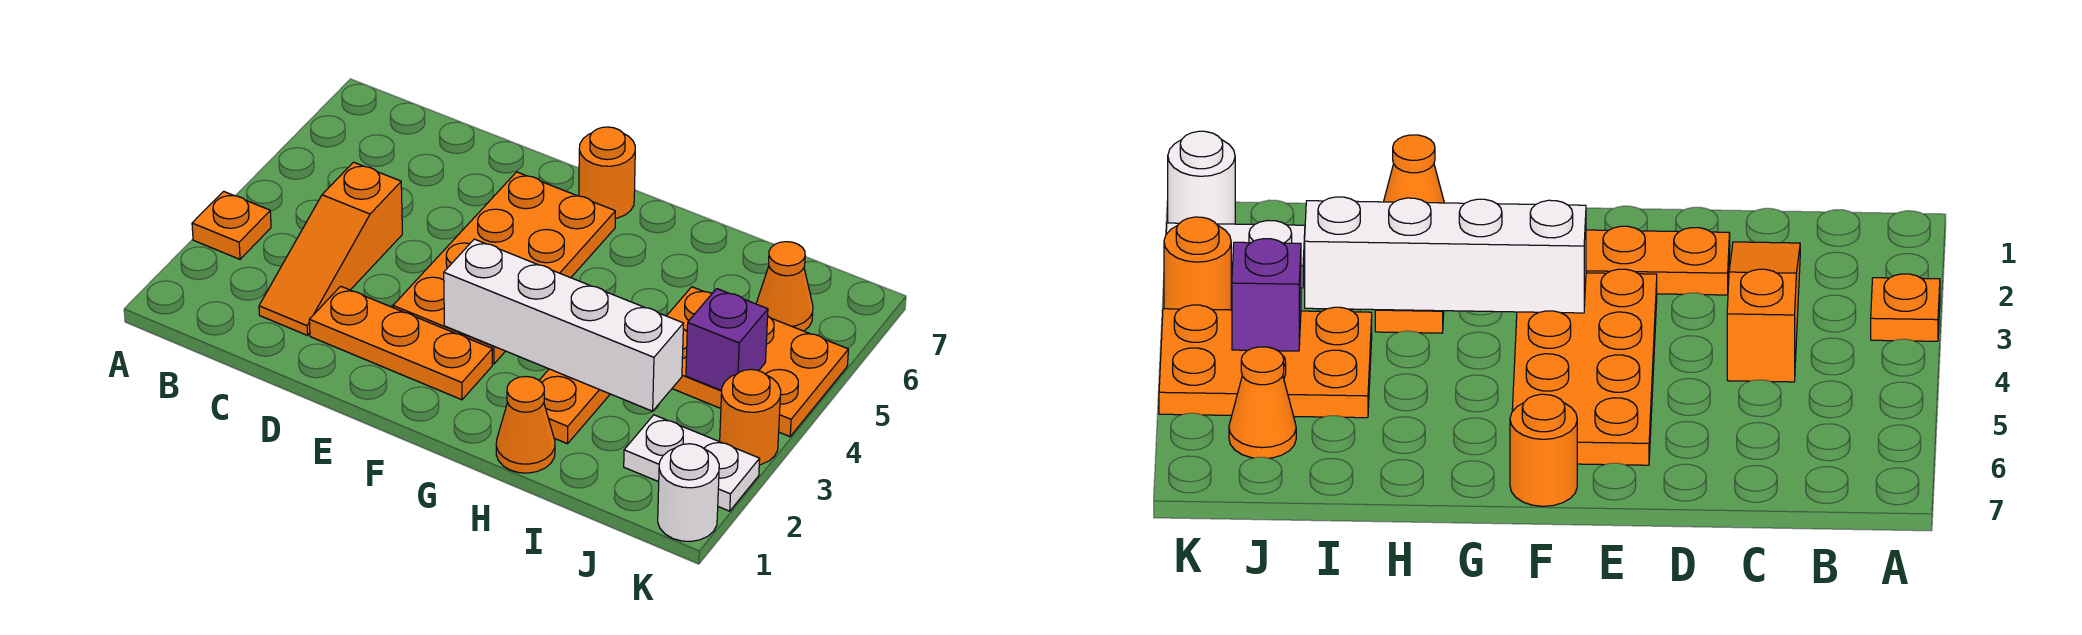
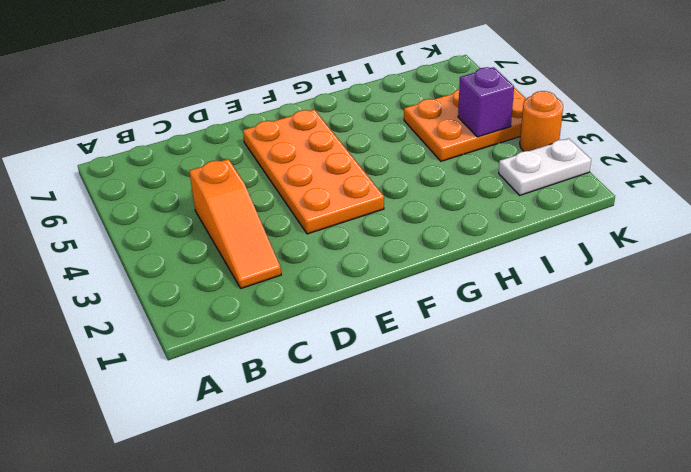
none -> orange 1x1 plate [192,191,271,259]
none -> orange 1x3 plate [309,286,492,400]
none -> orange 1x1 round brick [579,127,635,218]

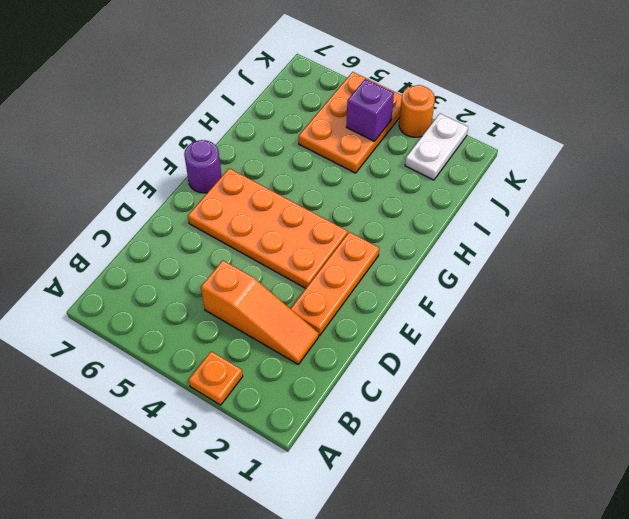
purple 1x1 round brick [184,140,222,193] -> orange 1x1 round brick [579,127,635,218]
none -> orange 1x1 cone [496,377,555,473]
none -> orange 1x2 plate [539,369,610,444]
none -> orange 1x1 cone [756,242,813,331]

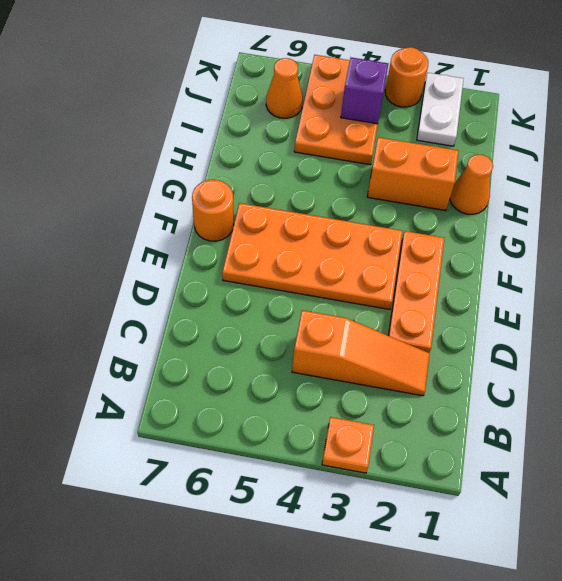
orange 1x2 brick [367,137,458,211] -> orange 1x2 plate [539,369,610,444]
none -> white 1x1 round brick [658,444,719,541]
none -> white 1x4 brick [444,239,684,411]

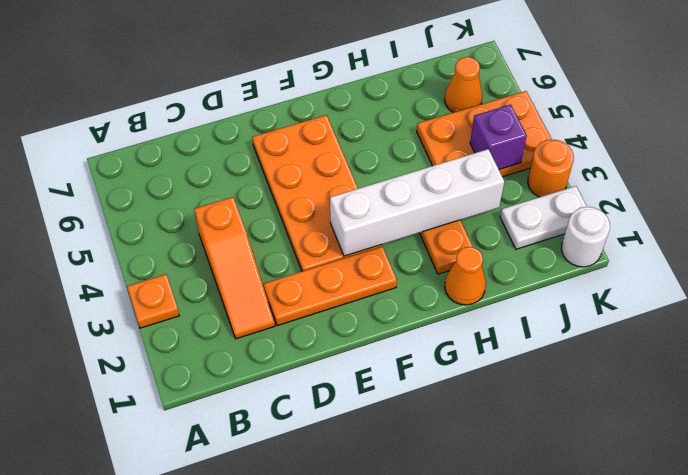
none -> orange 1x1 round brick [579,127,635,218]

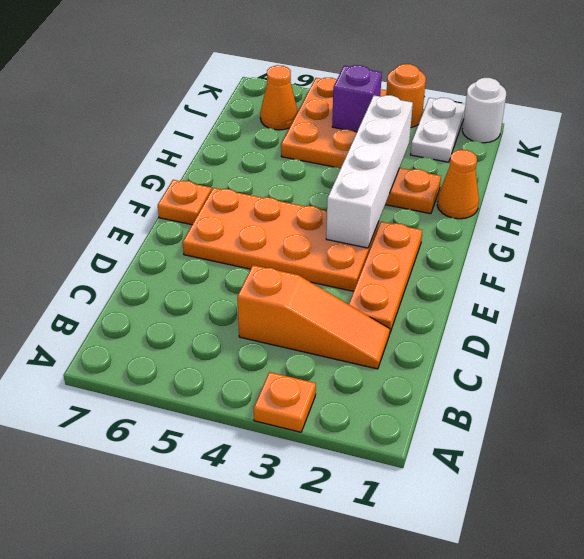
orange 1x1 plate [158,180,211,225] -> orange 1x1 round brick [579,127,635,218]

